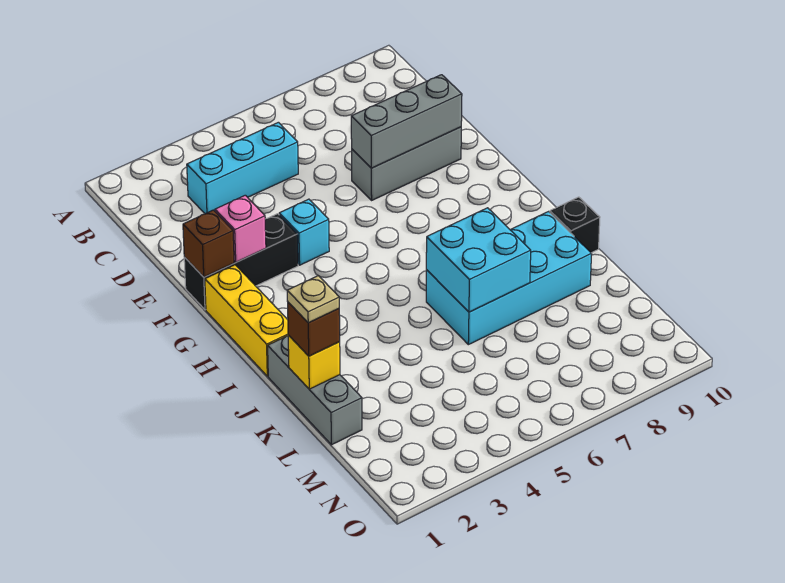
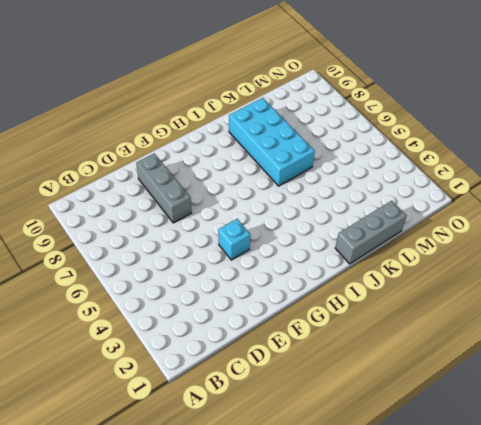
none -> cyan 1x3 brick [187,122,298,214]
none -> black 1x3 brick [184,214,298,310]
none -> yellow 1x3 brick [205,265,288,376]

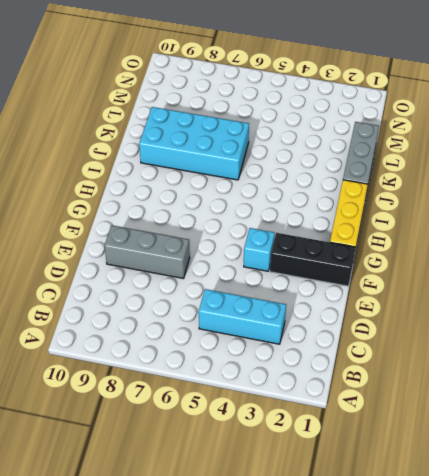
none -> black 1x1 brick [550,197,600,253]
none -> grey 1x3 brick [351,75,462,168]
none -> brown 1x1 brick [183,210,234,277]

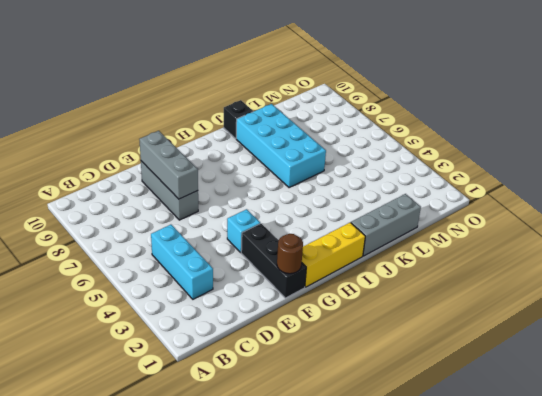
brown 1x1 round brick [277,234,303,274] -> brown 1x1 brick [183,210,234,277]
none -> pink 1x1 brick [215,195,266,262]
none -> cyan 2x2 brick [426,208,531,312]
none -> yellow 1x1 brick [288,335,340,389]

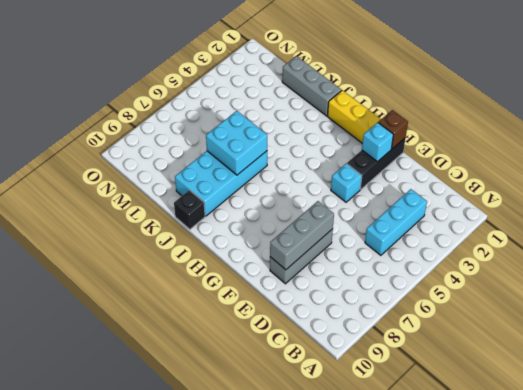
cyan 1x1 brick [362,122,393,162] -> pink 1x1 brick [215,195,266,262]
none -> yellow 1x1 brick [288,335,340,389]
none -> brown 1x1 brick [288,302,340,356]
none -> tan 1x1 plate [287,276,339,323]

